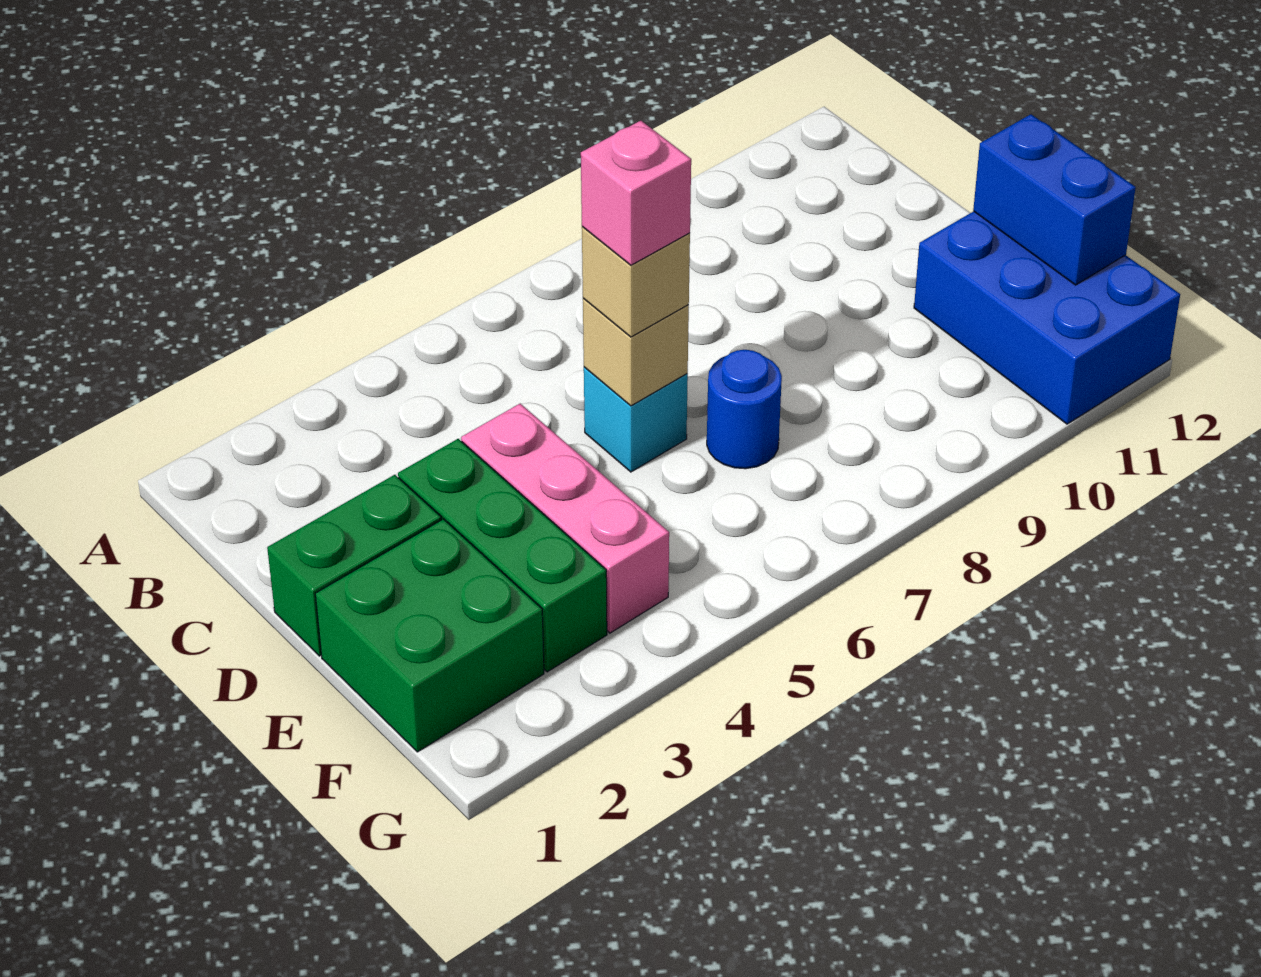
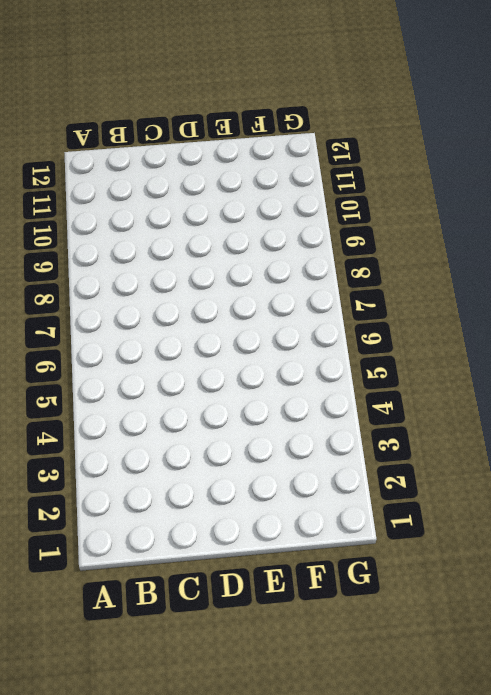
none -> green 1x2 brick [267,475,441,656]
none -> green 1x3 brick [398,439,607,672]

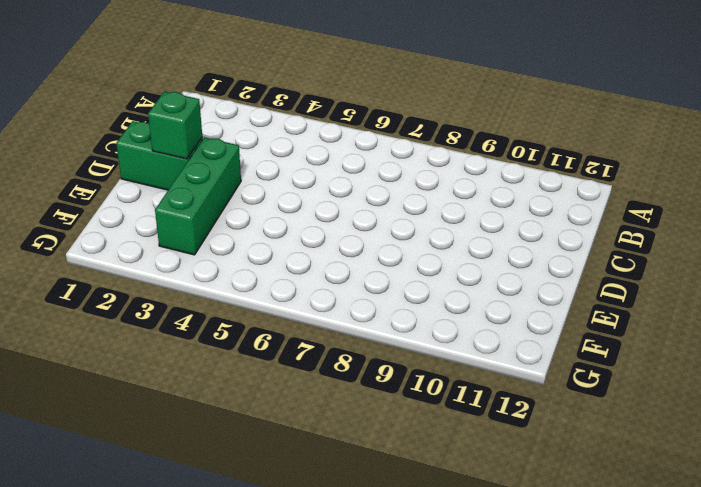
green 1x1 brick [148,91,202,159] -> none
none -> pink 1x3 brick [461,404,669,633]
none -> cyan 1x1 brick [584,367,688,472]

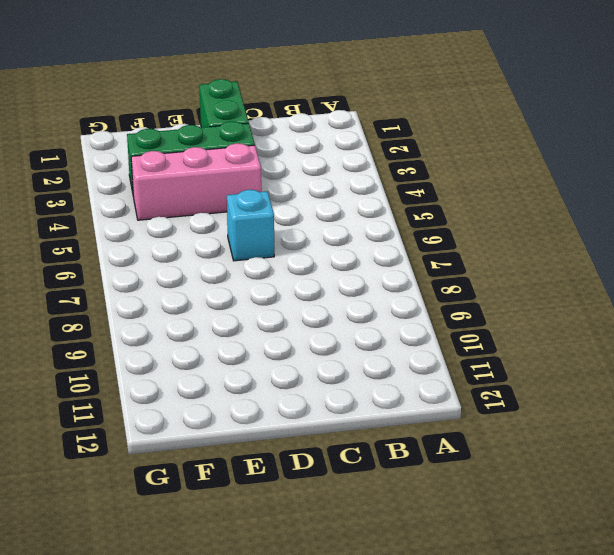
none -> green 2x2 brick [315,519,544,752]
none -> blue 1x1 round brick [707,350,782,469]

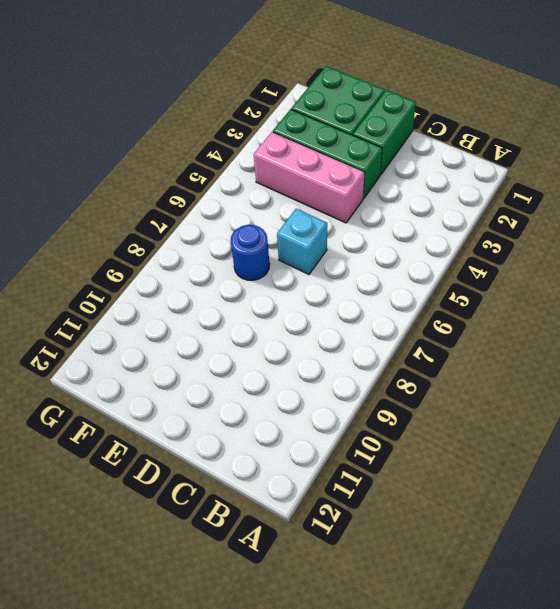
none -> blue 2x3 brick [914,211,1180,424]
none -> tan 1x1 brick [583,298,689,406]

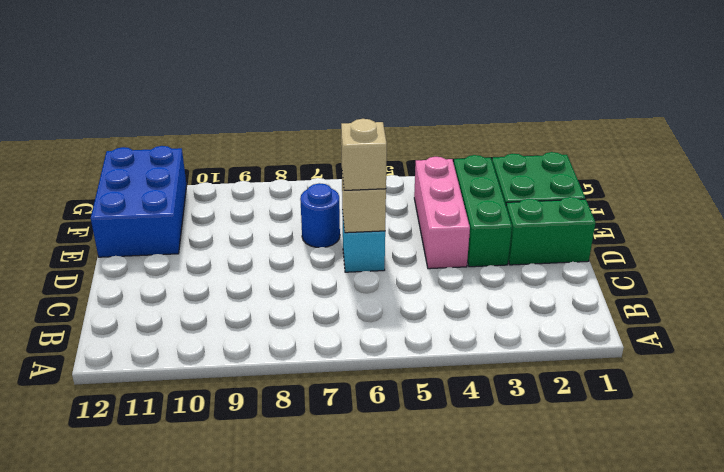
none -> blue 1x2 brick [973,114,1136,285]
none -> pink 1x1 brick [581,121,691,265]

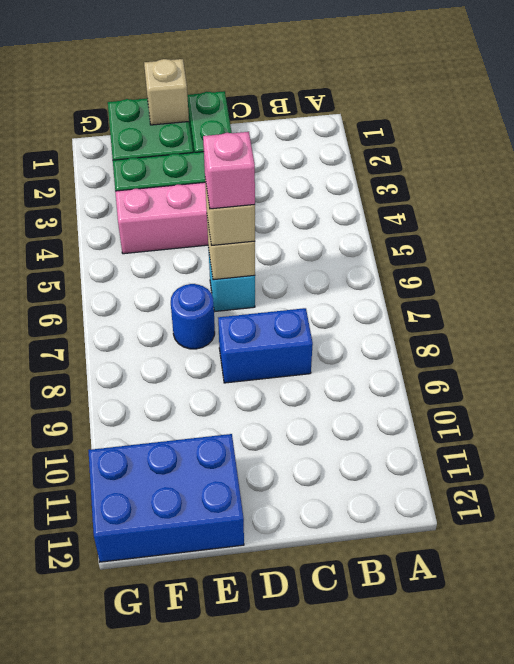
blue 1x2 brick [218,308,313,383] -> blue 1x2 brick moved to [973,114,1136,285]
tan 1x1 brick [144,59,189,125] -> none

